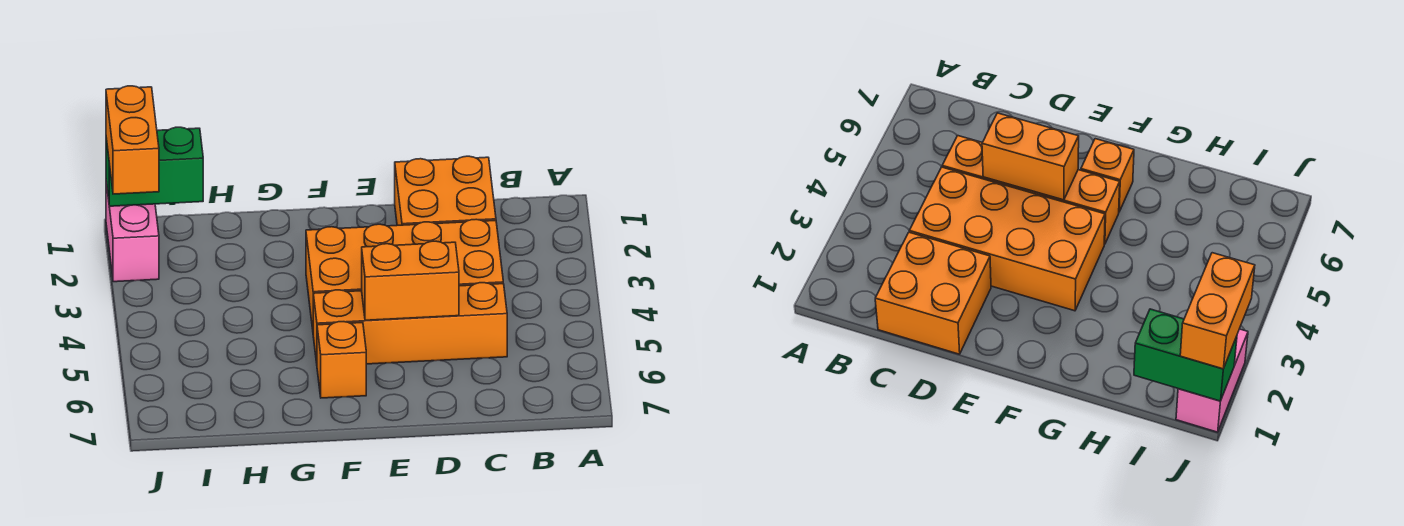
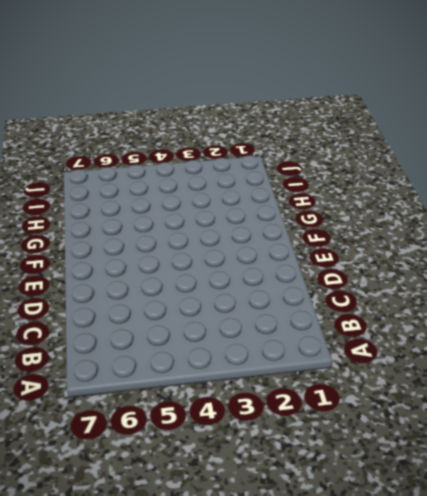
none -> orange 2x2 brick [395,156,496,225]
none -> orange 2x4 brick [306,219,503,329]

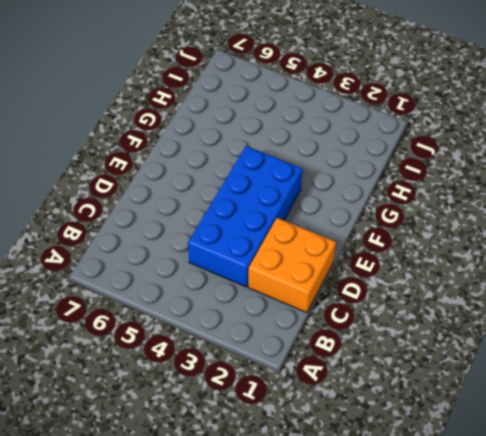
blue 2x4 brick [188,146,303,287] -> orange 2x4 brick [306,219,503,329]
none -> orange 1x4 brick [313,283,507,364]
none -> orange 1x1 brick [317,322,366,398]

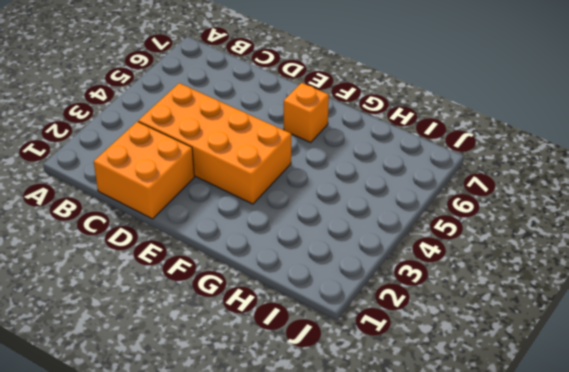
none -> orange 1x4 brick [313,283,507,364]
none -> pink 1x2 brick [106,182,159,282]

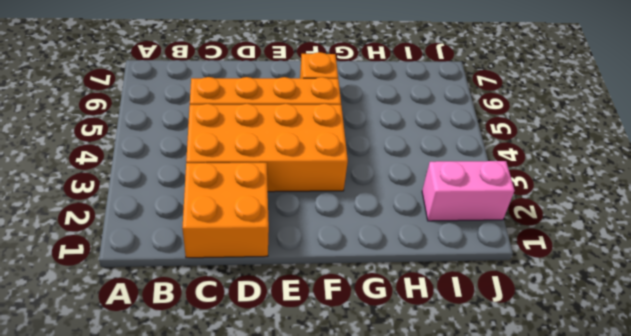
pink 1x2 brick [422,161,515,221] -> pink 1x2 brick turned to [106,182,159,282]
none -> orange 1x2 brick [362,241,459,320]
none -> green 1x2 brick [106,127,203,206]

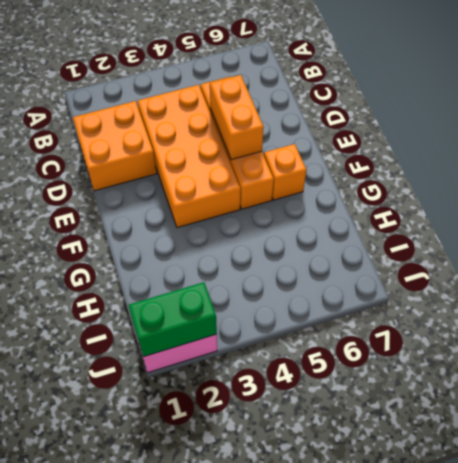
green 1x2 brick [129,282,217,357] -> green 1x2 brick turned to [106,127,203,206]
none -> orange 1x2 brick [106,86,159,194]

